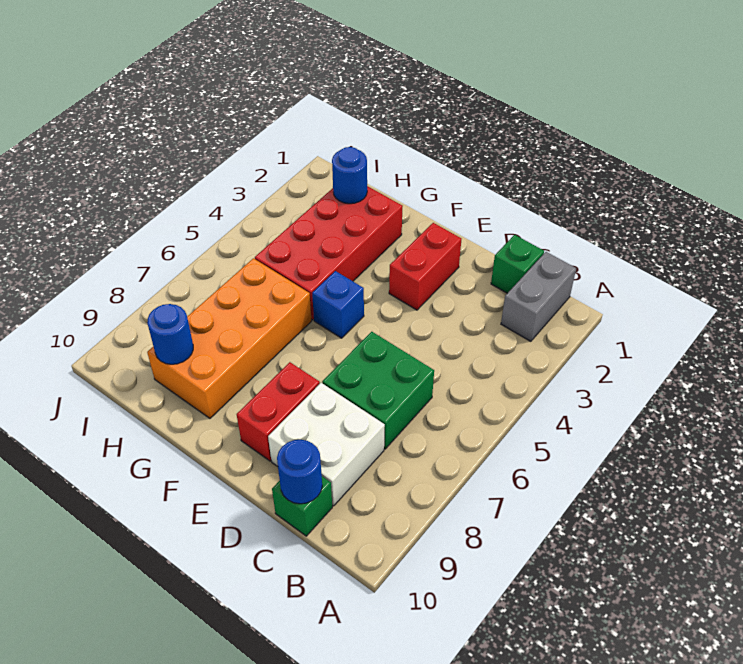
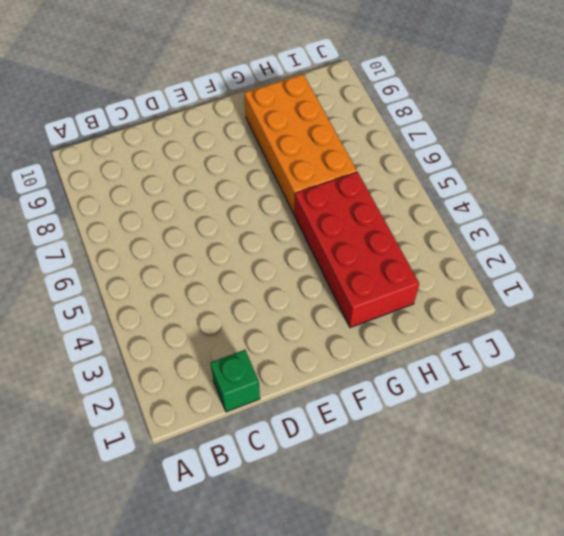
none -> grey 1x2 brick [501,252,576,341]
none -> green 2x2 brick [322,332,434,449]
none -> white 2x2 brick [268,383,385,506]

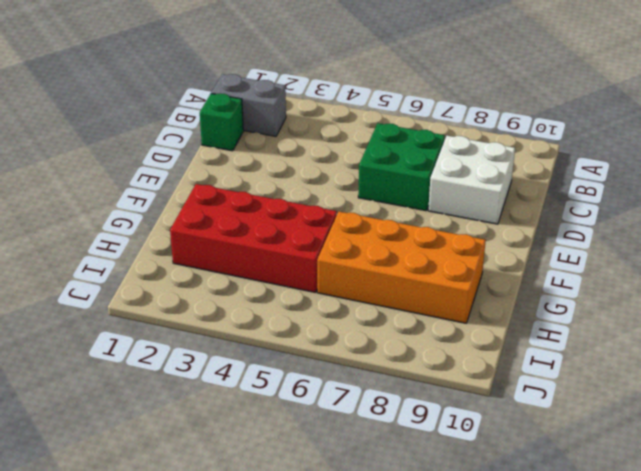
none -> green 1x1 brick [272,477,332,536]
none -> red 1x2 brick [389,223,461,310]
none -> red 1x2 brick [237,362,320,461]

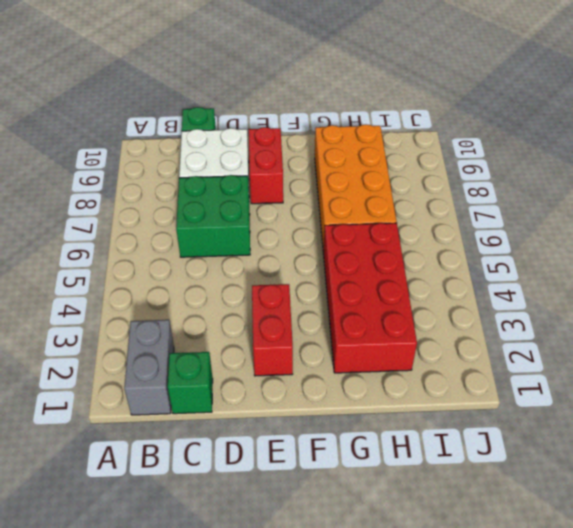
none -> blue 1x1 brick [312,271,364,338]
none -> blue 1x1 round brick [277,440,322,504]
none -> blue 1x1 round brick [332,147,367,204]

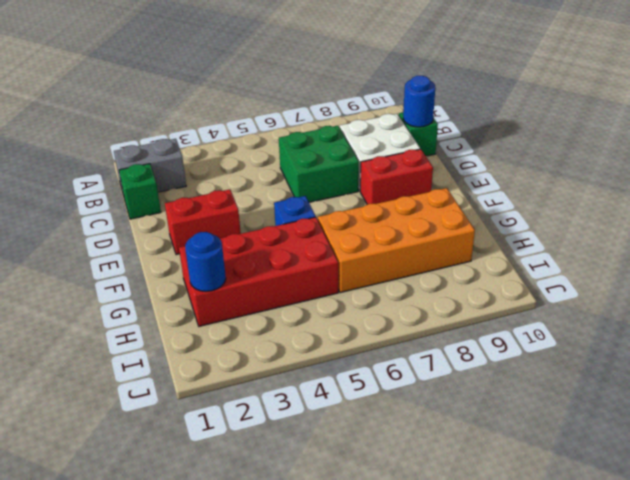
none -> blue 1x1 round brick [147,304,193,364]

